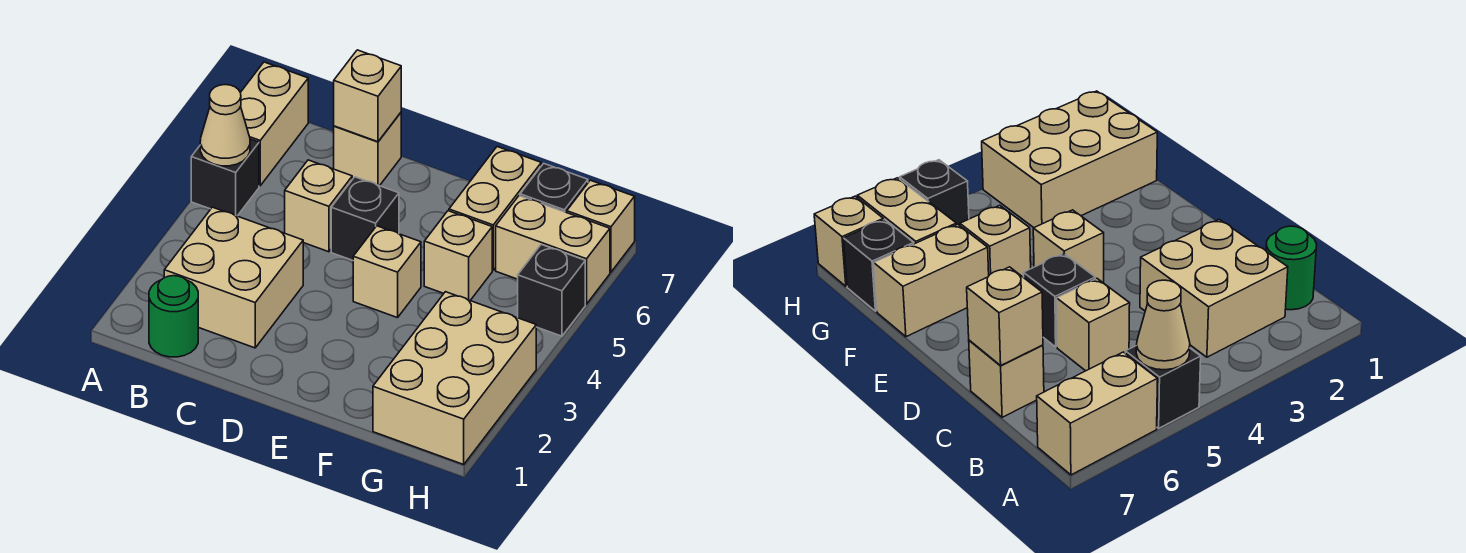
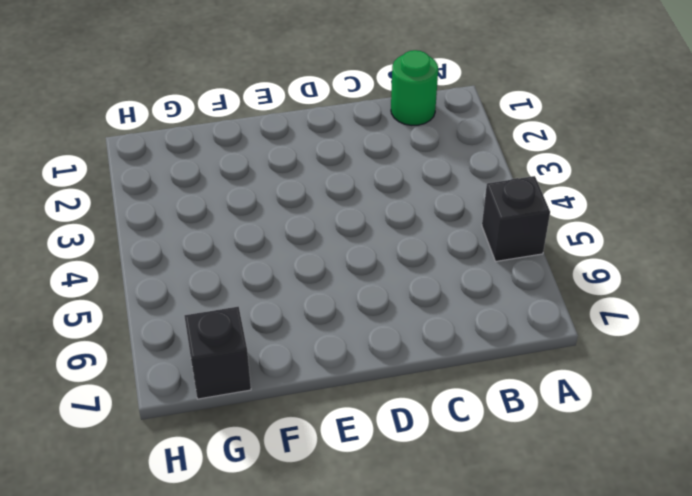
none -> tan 1x2 brick [240,62,308,186]
none -> tan 2x2 brick [164,207,303,348]
none -> tan 1x1 brick [285,160,352,252]

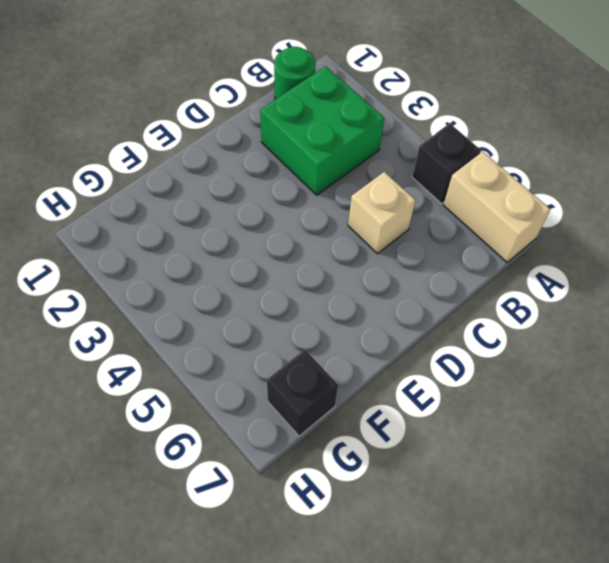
green 2x2 brick [260,66,384,195] -> tan 2x2 brick [164,207,303,348]
none -> tan 1x1 brick [334,113,401,186]
none -> black 1x1 brick [331,177,399,260]
none -> tan 1x1 brick [353,226,421,318]

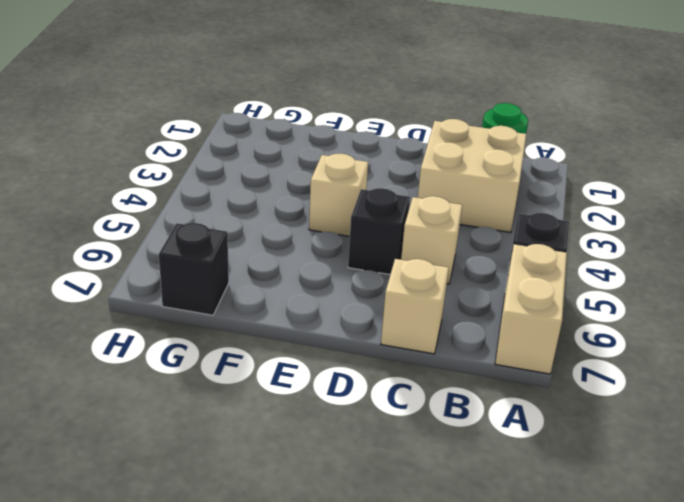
none -> tan 1x1 brick [424,211,492,300]
none -> tan 1x2 brick [449,147,541,270]
none -> tan 2x3 brick [373,292,536,464]

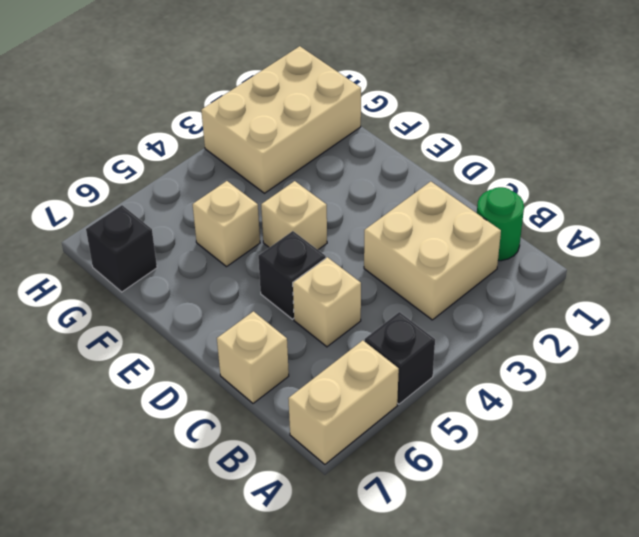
none -> tan 1x2 brick [449,147,541,270]
none -> tan 1x2 brick [496,196,610,304]
none -> black 1x1 brick [518,245,585,336]

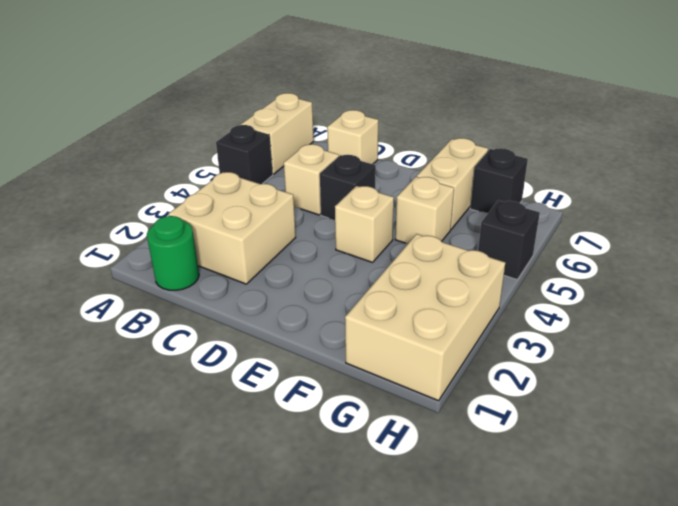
none -> tan 1x2 brick [496,196,610,304]
none -> tan 1x1 brick [567,180,635,272]
none -> tan 1x1 cone [200,85,250,166]

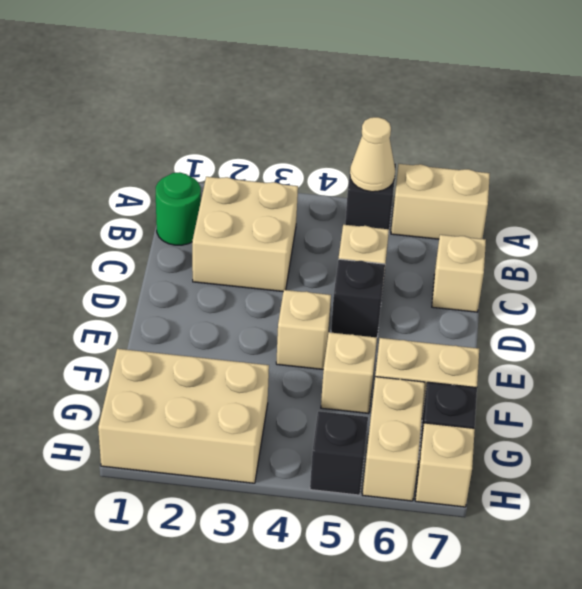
none -> tan 1x1 brick [334,50,401,142]

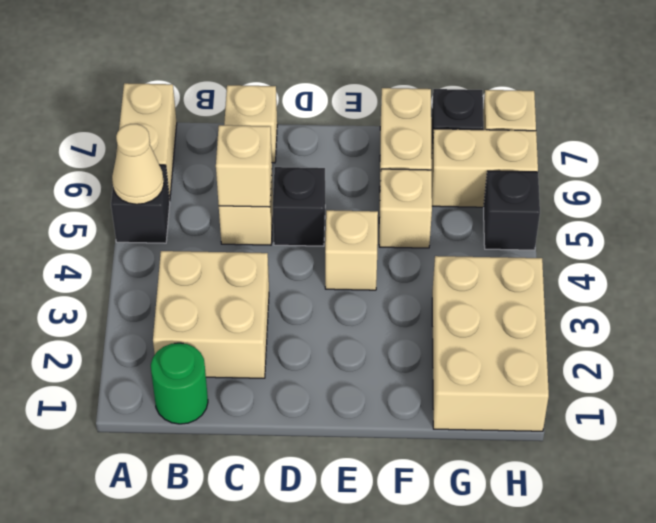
tan 1x1 brick [216,125,272,207] -> tan 1x1 brick moved to [334,50,401,142]

